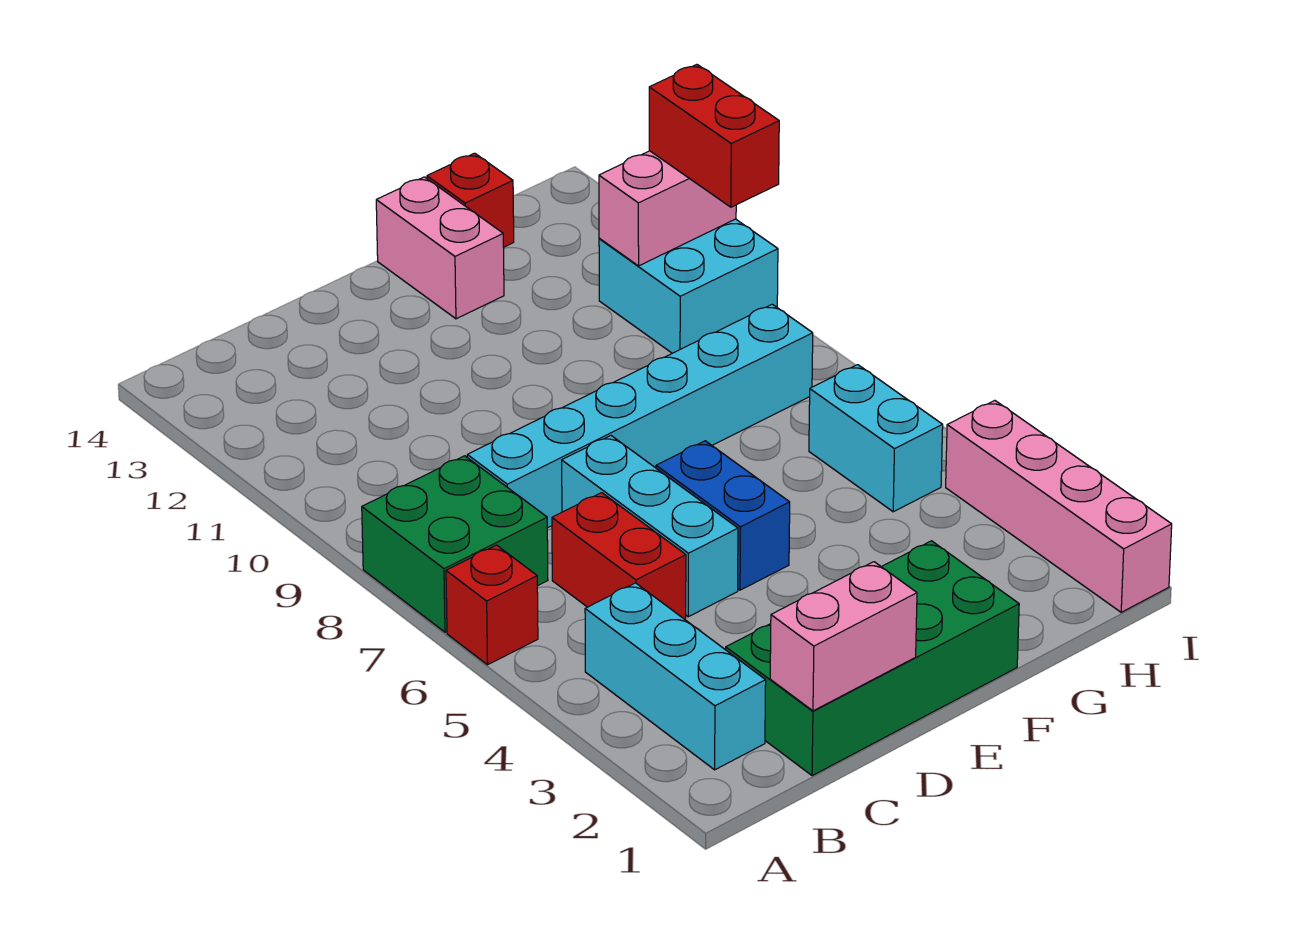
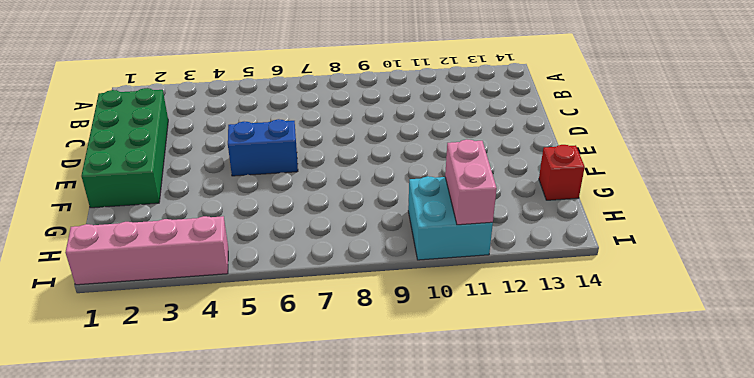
none -> red 1x1 brick [446,545,538,665]
none -> green 2x2 brick [362,456,548,632]
none -> cyan 1x3 brick [585,583,766,770]

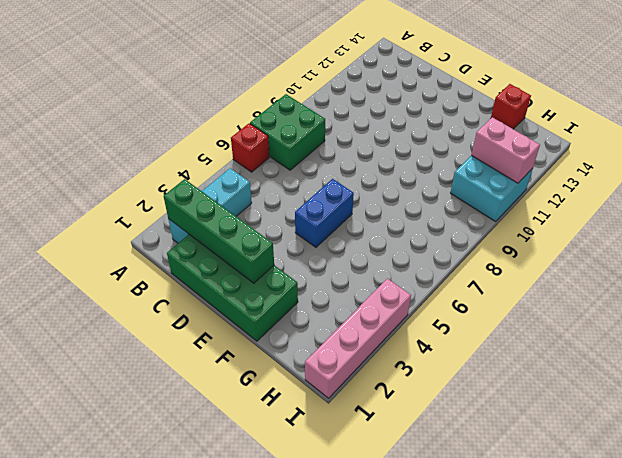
green 1x4 brick [164,179,274,283] -> none
none -> red 1x2 brick [552,493,686,619]
none -> cyan 1x6 brick [467,304,813,528]
none -> cyan 1x3 brick [562,436,738,617]

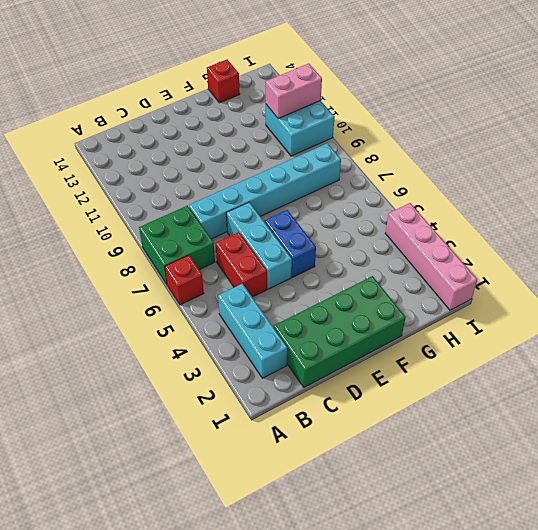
none -> pink 1x2 brick [376,177,504,319]
none -> cyan 1x2 brick [809,365,943,512]
none -> pink 1x2 brick [770,562,917,711]

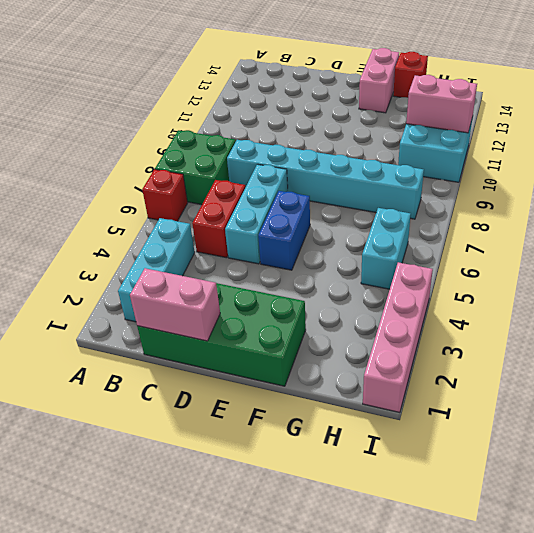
none -> red 1x2 brick [649,65,779,207]

